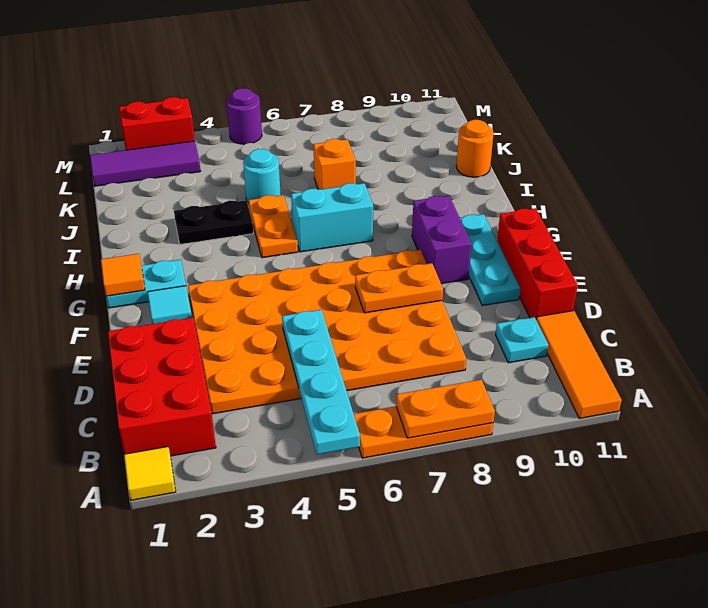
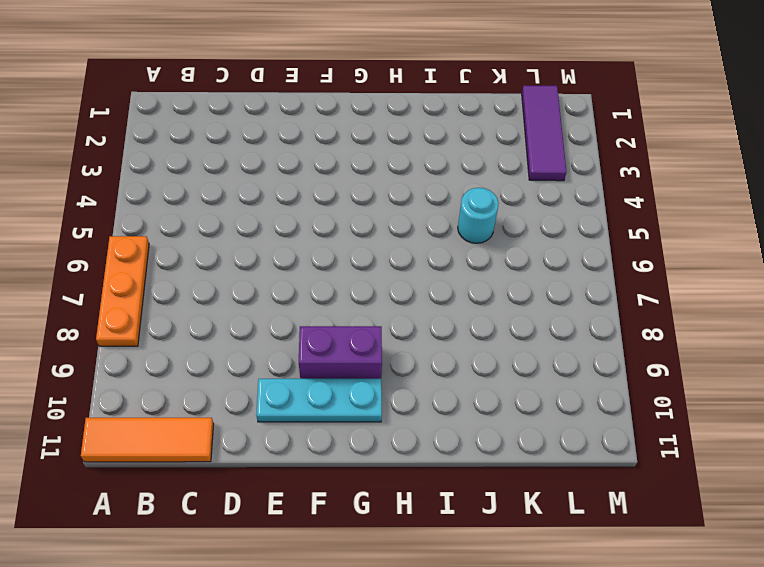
none -> yellow 1x1 tile [124,447,176,500]
none -> red 2x3 brick [108,318,216,456]
none -> orange 4x6 plate [188,250,466,414]

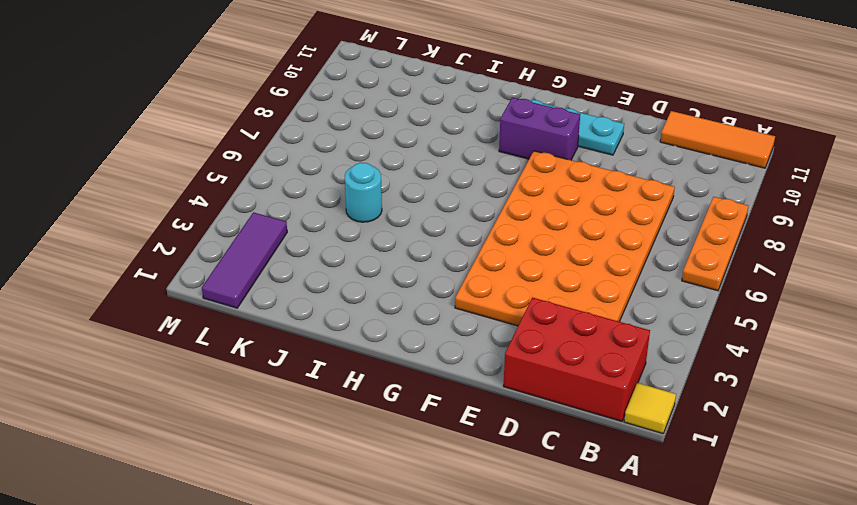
none -> cyan 1x1 plate [496,317,548,363]
none -> red 1x3 brick [497,208,578,318]
none -> cyan 1x1 tile [148,286,192,324]

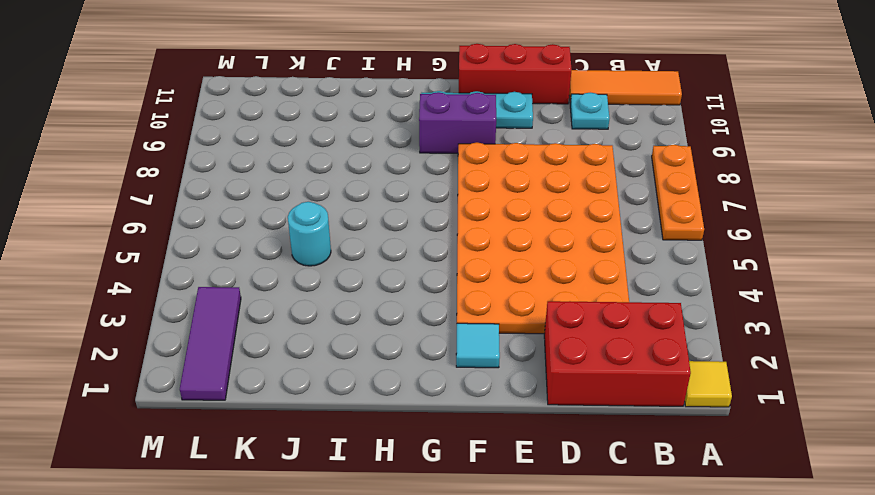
none -> cyan 1x2 plate [106,260,186,308]
none -> orange 1x2 plate [249,195,298,258]
none -> cyan 1x2 brick [291,183,373,252]

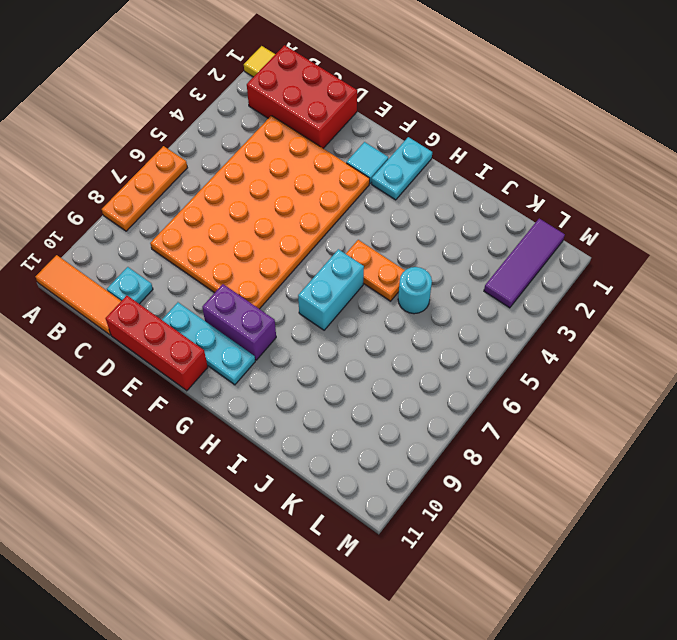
none -> black 1x2 plate [174,200,253,244]
none -> orange 1x1 brick [313,139,356,190]
none -> orange 1x1 round brick [456,120,494,177]

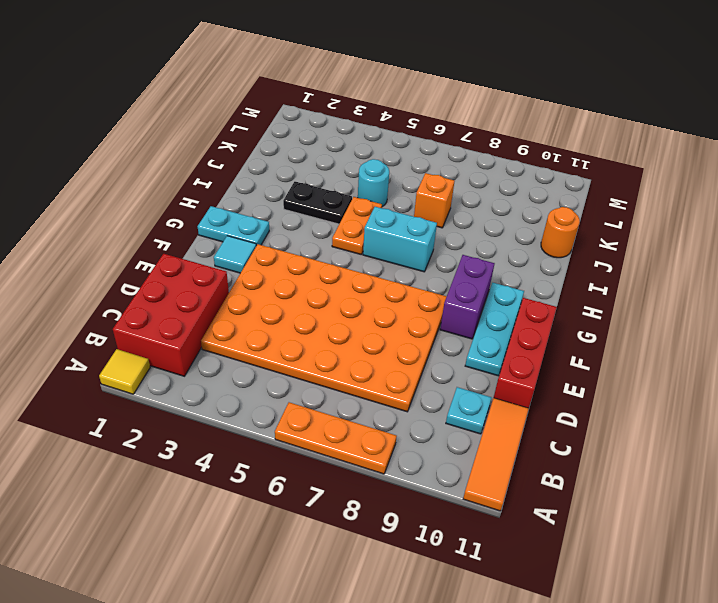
none -> purple 1x3 tile [90,141,200,186]
none -> red 1x2 brick [119,97,195,150]
none -> purple 1x1 round brick [227,88,262,144]

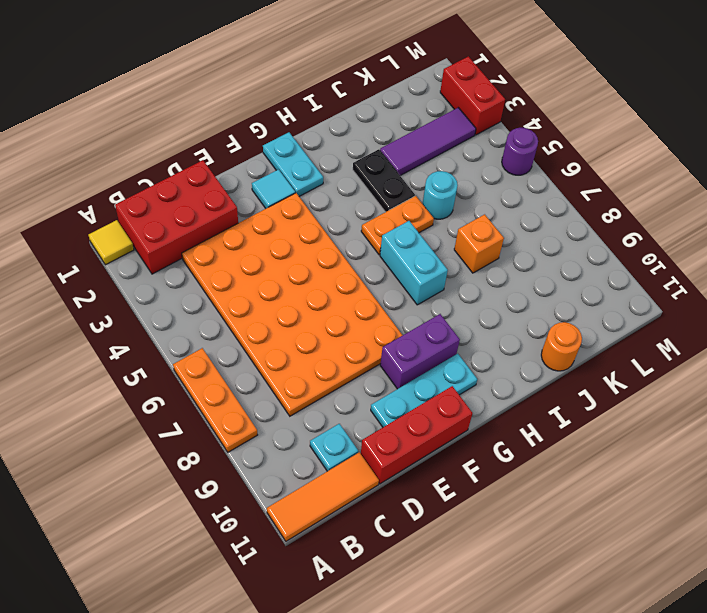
purple 1x3 tile [380,108,476,176] -> purple 1x3 tile turned to [90,141,200,186]
none -> cyan 1x4 plate [282,310,360,455]
none -> orange 1x2 plate [396,380,495,438]
none -> orange 1x2 plate [355,263,443,313]

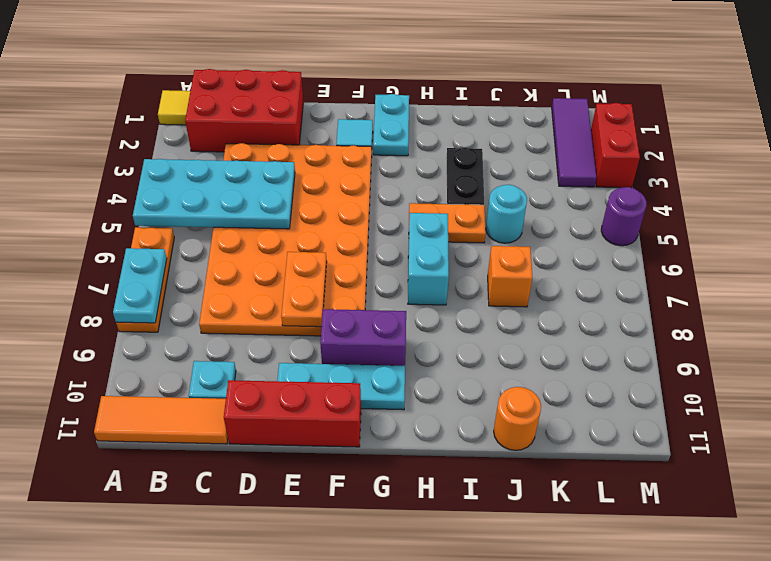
cyan 2x4 plate [133,159,295,229] -> cyan 1x4 plate [282,310,360,455]
cyan 1x2 plate [113,248,167,323] -> orange 1x2 plate [396,380,495,438]
none -> orange 1x1 tile [101,254,145,296]

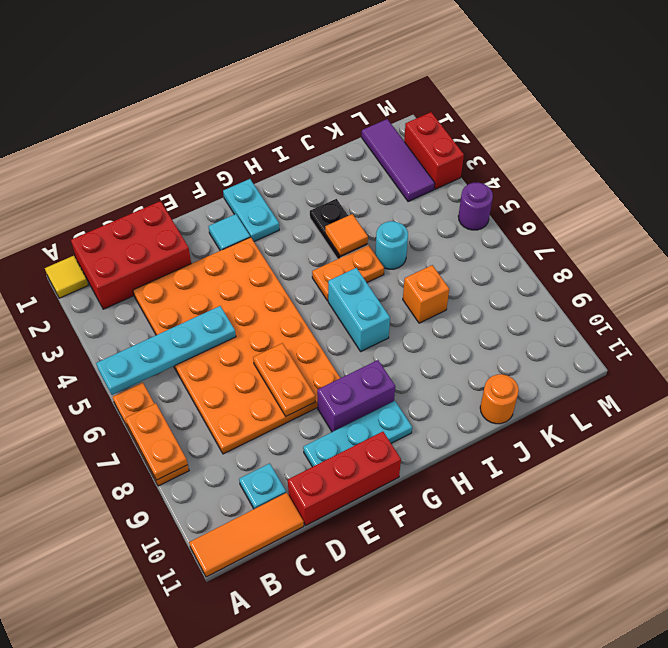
orange 1x1 tile [325,214,368,256] -> orange 1x1 tile moved to [101,254,145,296]

